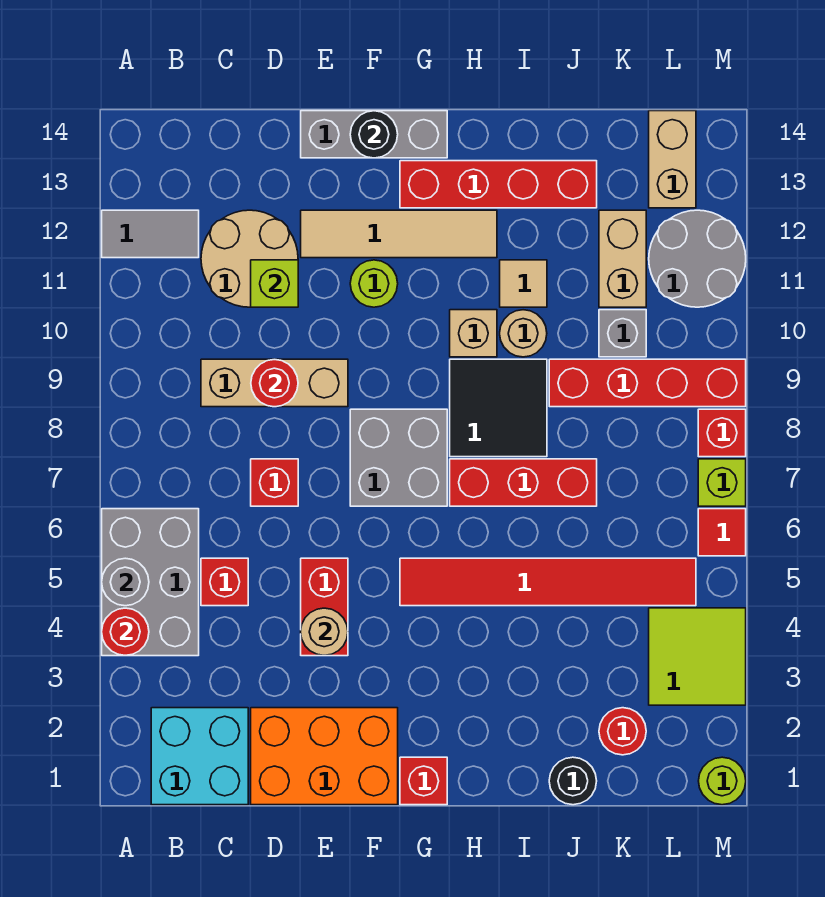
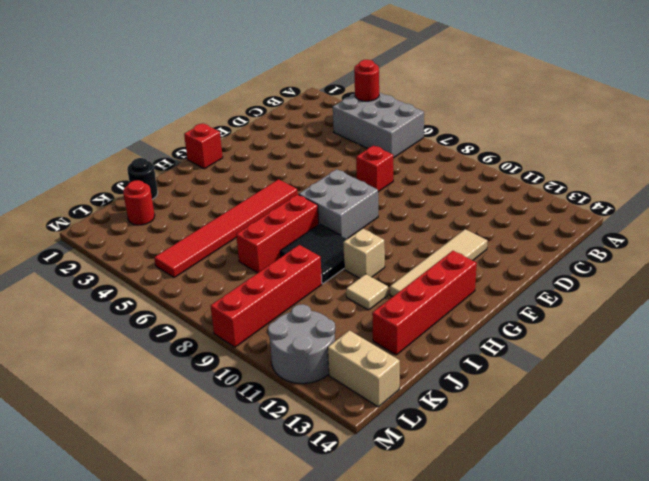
none -> grey 1x2 tile [102,210,199,258]
none -> cyan 2x2 brick [151,708,248,805]
none -> red 1x1 brick [201,558,248,606]
none -> tan 1x3 brick [201,359,348,407]

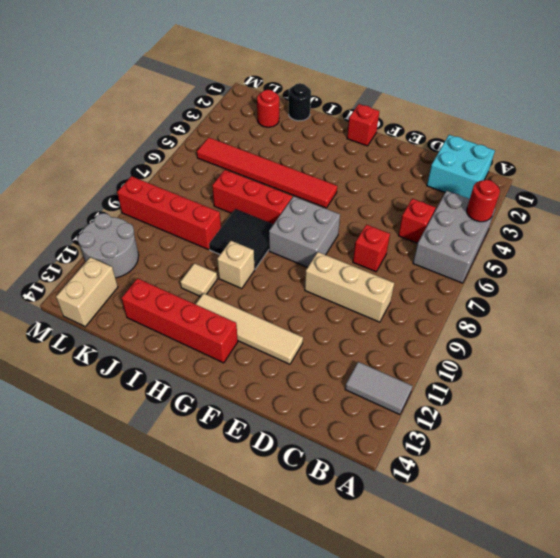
none -> tan 2x2 round brick [201,210,298,307]
none -> orange 2x3 brick [251,708,398,805]
none -> red 1x2 brick [301,558,348,656]
none -> grey 1x3 brick [301,111,447,158]

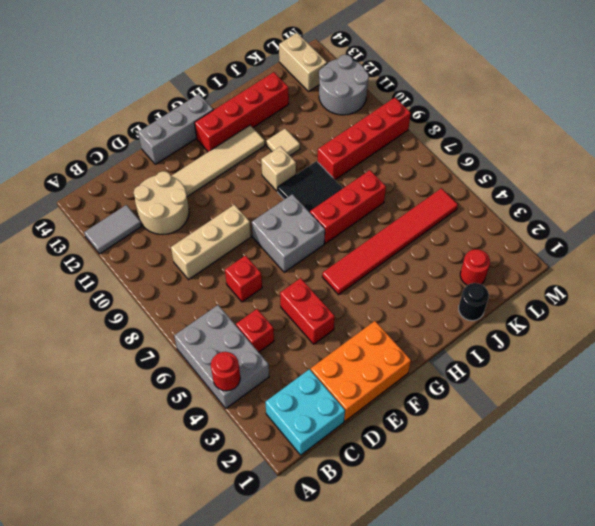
none -> lime 1x1 round brick [350,260,398,307]
none -> red 1x1 brick [400,757,447,805]
none -> tan 1x1 round brick [500,310,547,357]
none -> grey 1x1 brick [599,310,646,357]

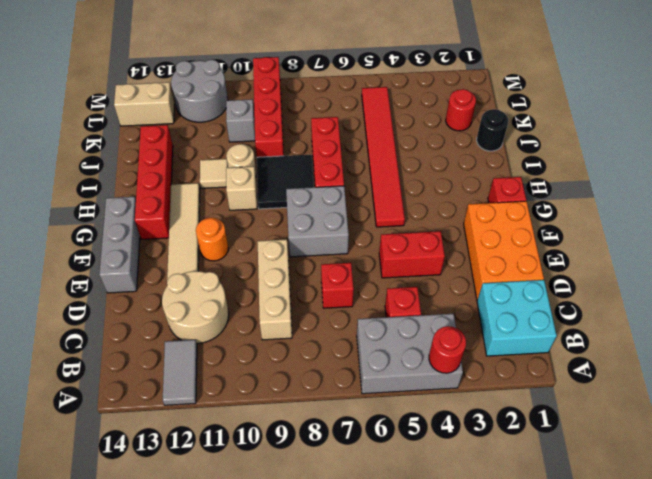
orange 1x1 round brick [196,218,228,261] -> lime 1x1 round brick [350,260,398,307]
none -> tan 1x2 brick [599,210,646,307]
none -> lime 2x2 tile [649,608,746,705]
none -> lime 1x1 round brick [699,757,746,805]
none -> red 1x1 tile [698,509,746,556]

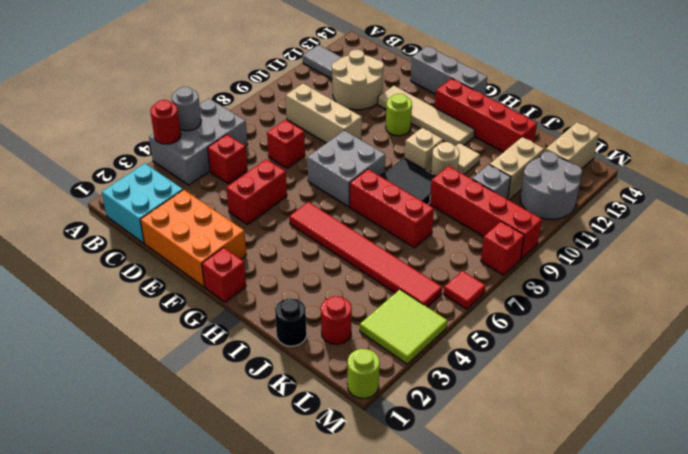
none -> lime 1x1 brick [698,459,746,506]
none -> red 1x1 round brick [251,359,298,407]
none -> lime 1x1 brick [251,260,298,307]
none -> tan 1x1 round brick [301,608,348,655]

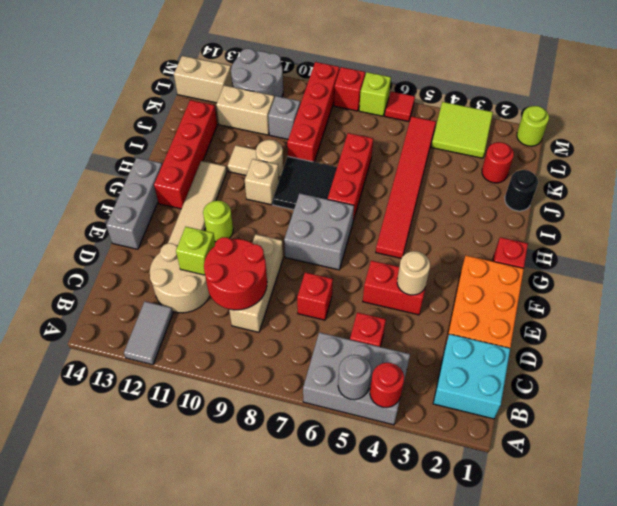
red 2x2 round brick [204,237,267,310] -> red 1x1 round brick [251,359,298,407]
none -> black 1x1 round brick [350,111,398,158]

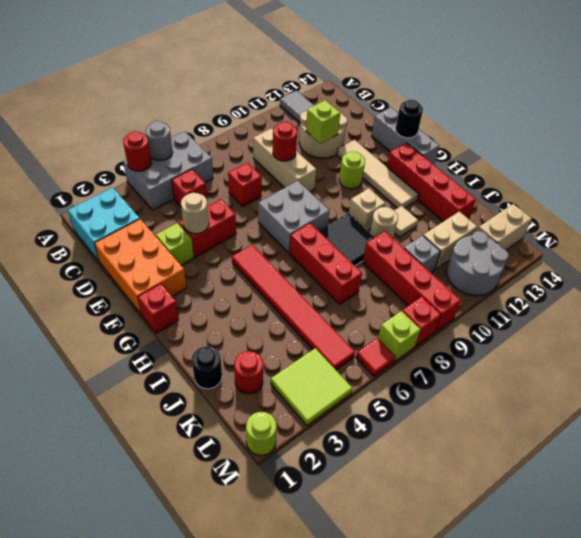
lime 1x1 brick [156,223,194,265] -> none

